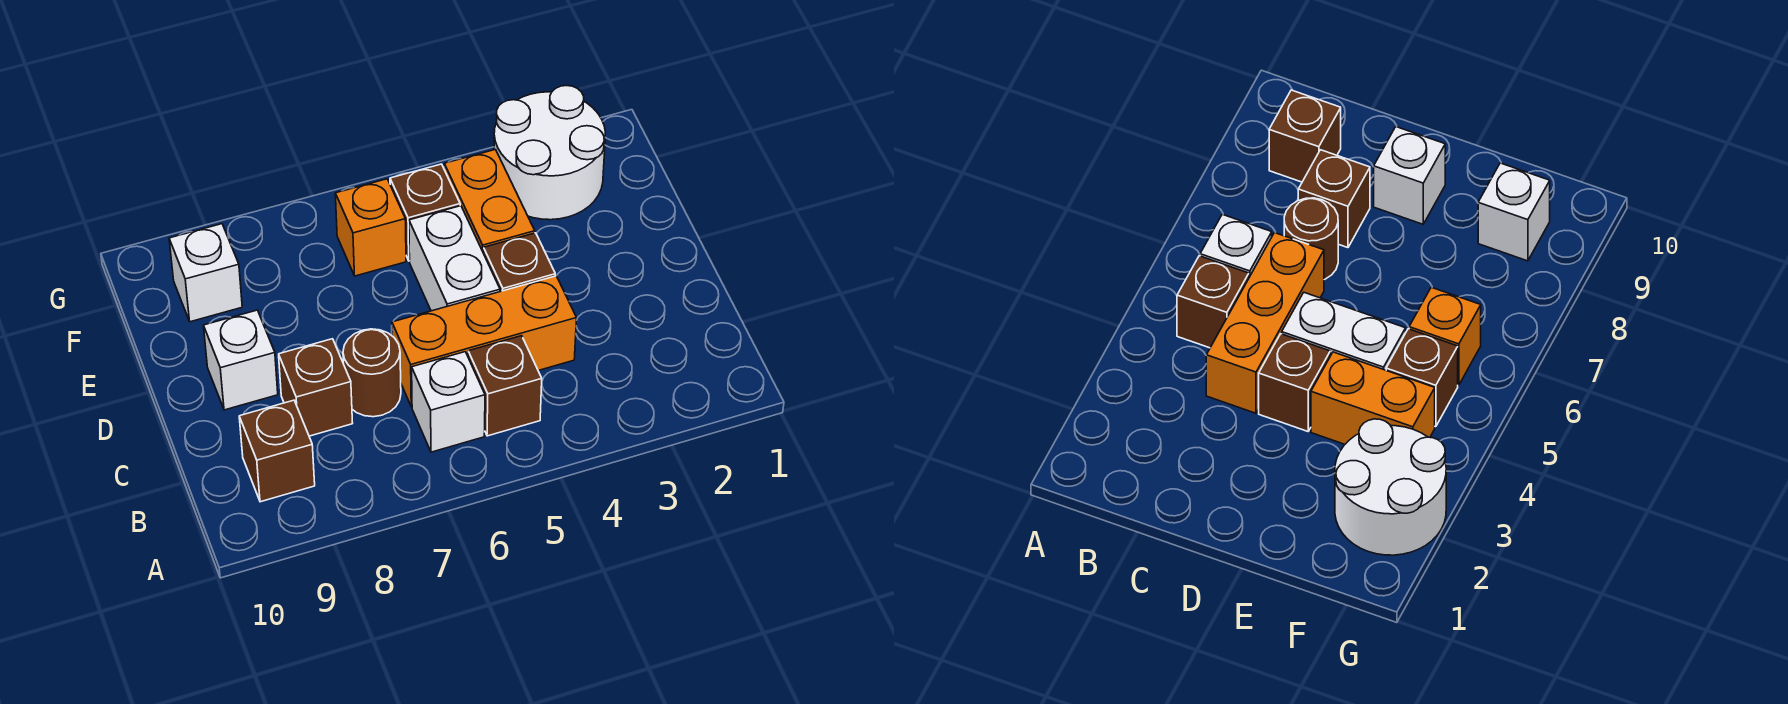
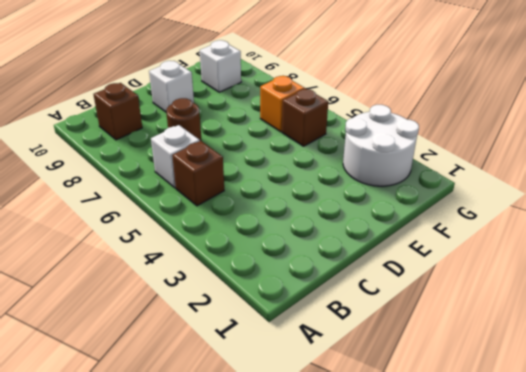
none -> orange 1x3 brick [392,276,577,407]
none -> brown 1x1 brick [279,339,353,436]
none -> brown 1x1 brick [484,233,555,292]

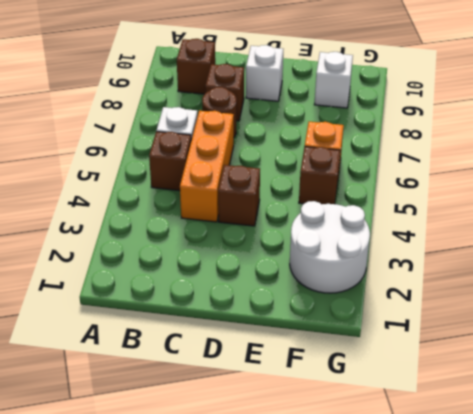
none -> white 1x2 brick [409,206,500,311]
none -> orange 1x2 brick [444,150,535,253]

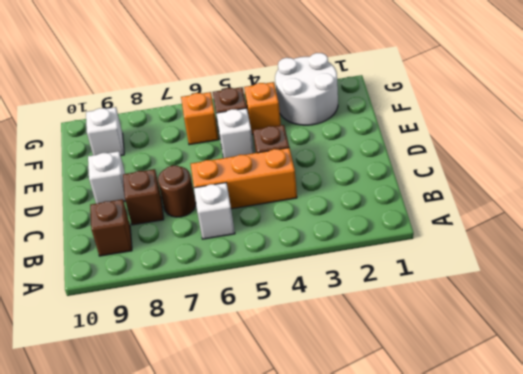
white 1x1 brick [216,108,254,158] -> white 1x2 brick [409,206,500,311]
orange 1x1 brick [244,82,281,135] -> orange 1x2 brick [444,150,535,253]
none -> brown 1x1 brick [468,336,542,436]

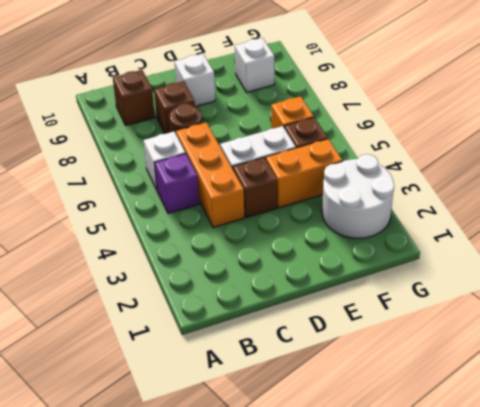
purple 1x1 brick [155,154,199,214] -> brown 1x1 brick [468,336,542,436]

